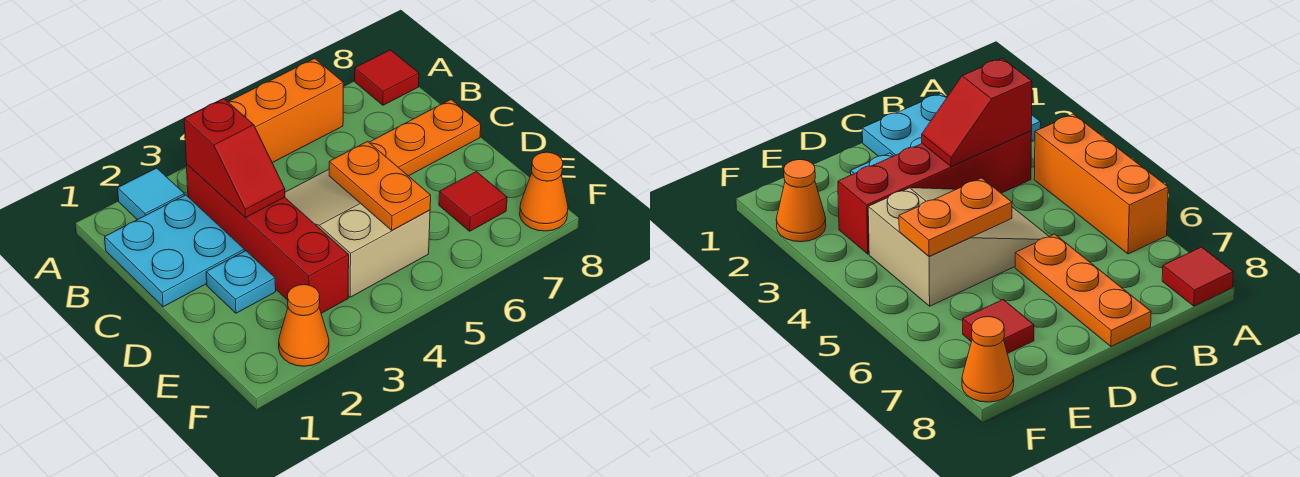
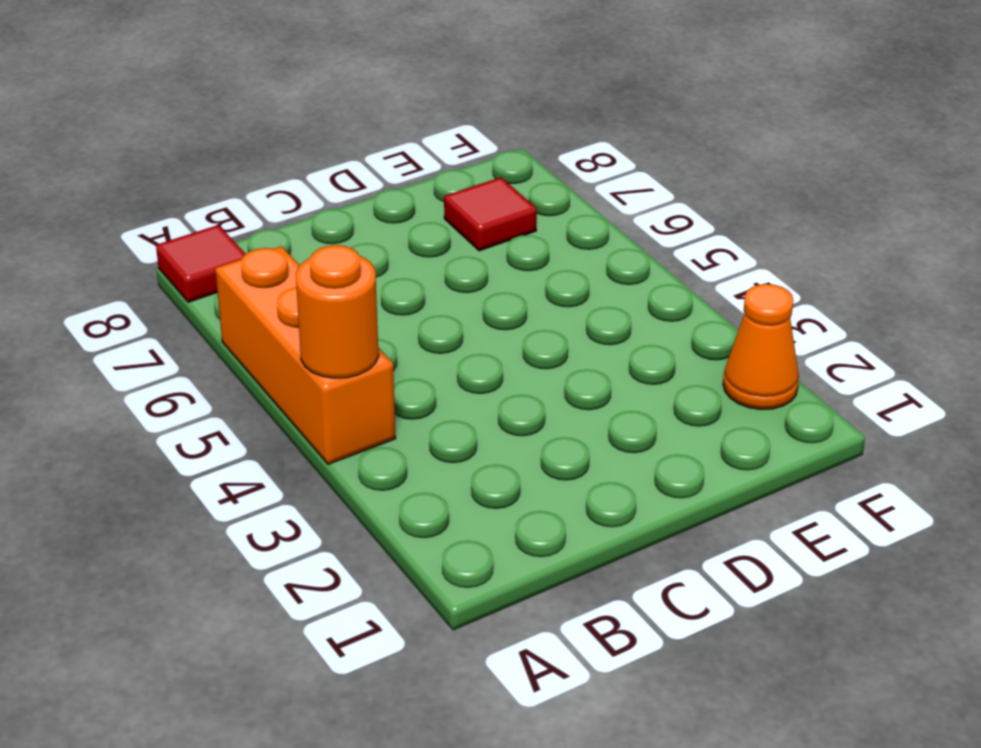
orange 1x1 round brick [296,245,379,378] -> none
none -> cyan 1x1 tile [118,168,185,220]
none -> cyan 2x2 plate [105,195,244,307]
none -> red 1x4 brick [186,164,349,313]

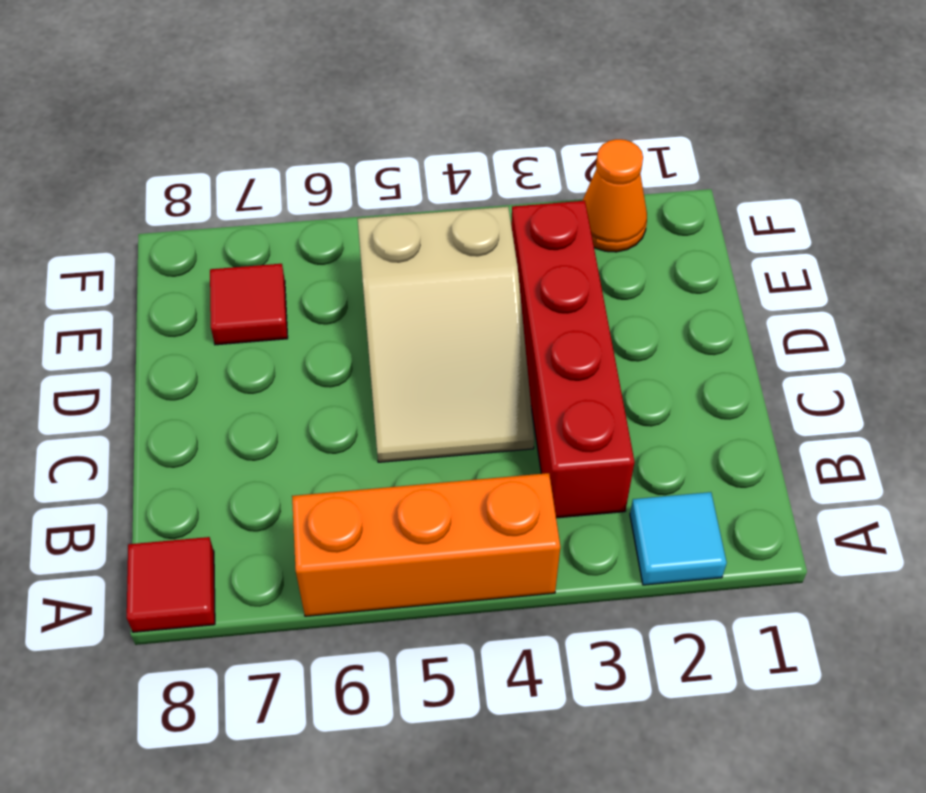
none -> cyan 2x2 plate [105,195,244,307]
none -> orange 1x3 plate [369,100,481,176]
none -> cyan 1x1 plate [206,251,276,313]

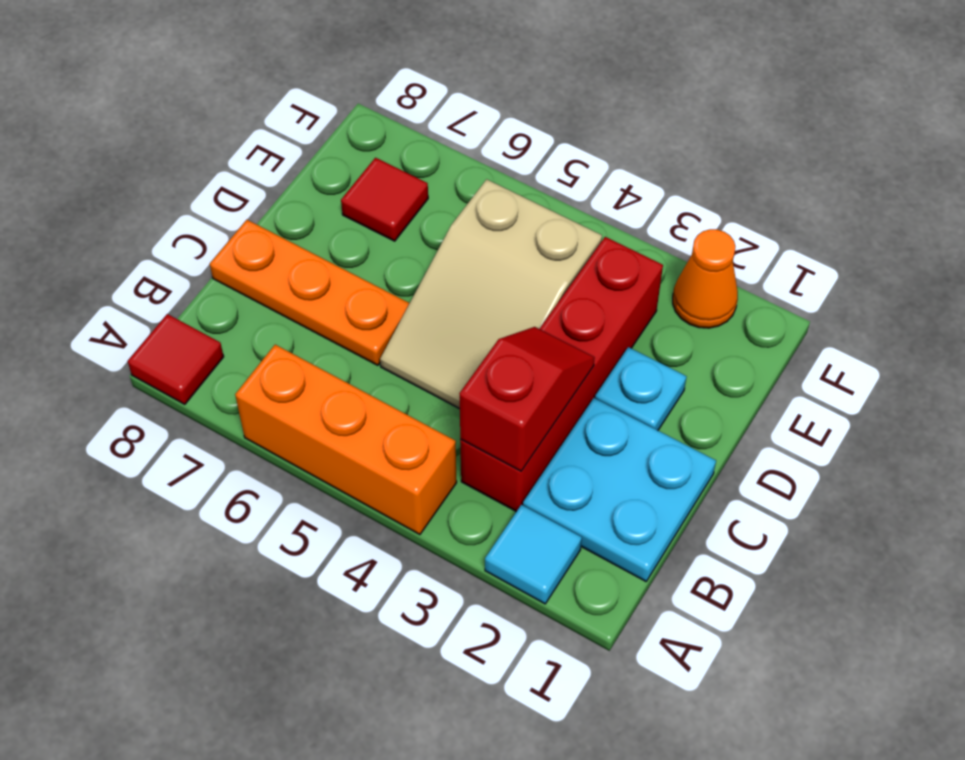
none -> orange 1x1 cone [520,152,568,231]
none -> orange 1x2 plate [329,141,431,230]

